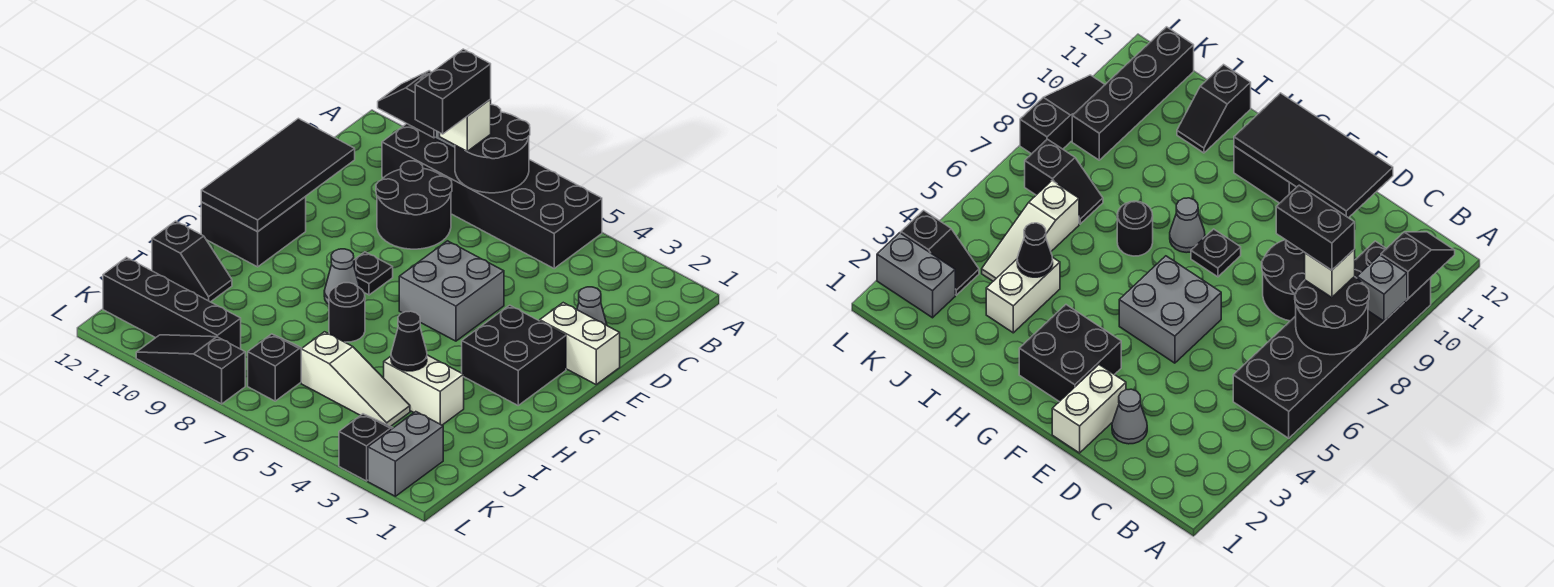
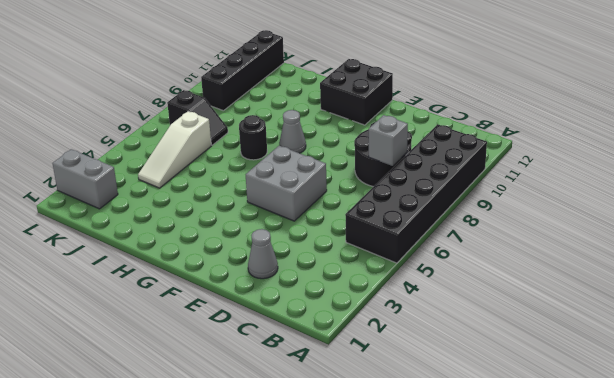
grey 1x1 brick [369,115,408,166] -> grey 1x1 brick moved to [1357,255,1407,321]
none -> white 1x2 brick [540,303,620,384]
none -> black 2x2 brick [462,305,566,405]
none -> black 1x1 plate [353,252,393,295]

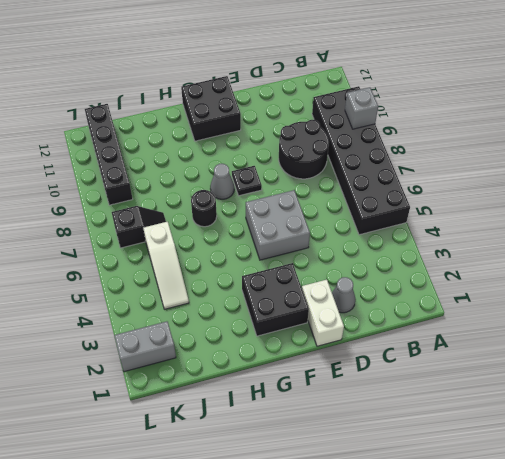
none -> white 1x2 brick [384,355,464,425]
none -> black 1x2 slope [152,221,232,302]
none -> black 1x2 slope [339,414,393,481]

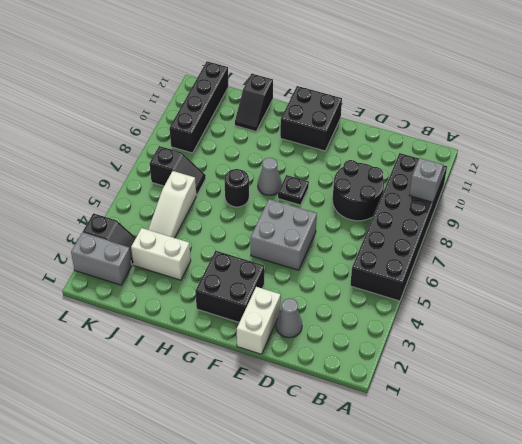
white 1x2 brick [131,228,191,280] -> white 1x2 brick turned to [384,355,464,425]
none -> black 1x3 slope [136,335,245,404]
none -> black 2x2 round brick [455,105,530,193]
none -> black 1x2 slope [378,71,435,138]

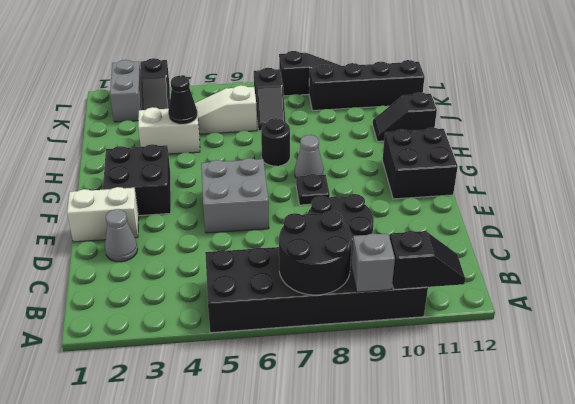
none -> black 2x4 tile [201,118,355,231]
none -> white 1x1 brick [440,99,491,151]
none -> black 1x2 brick [415,49,491,134]

